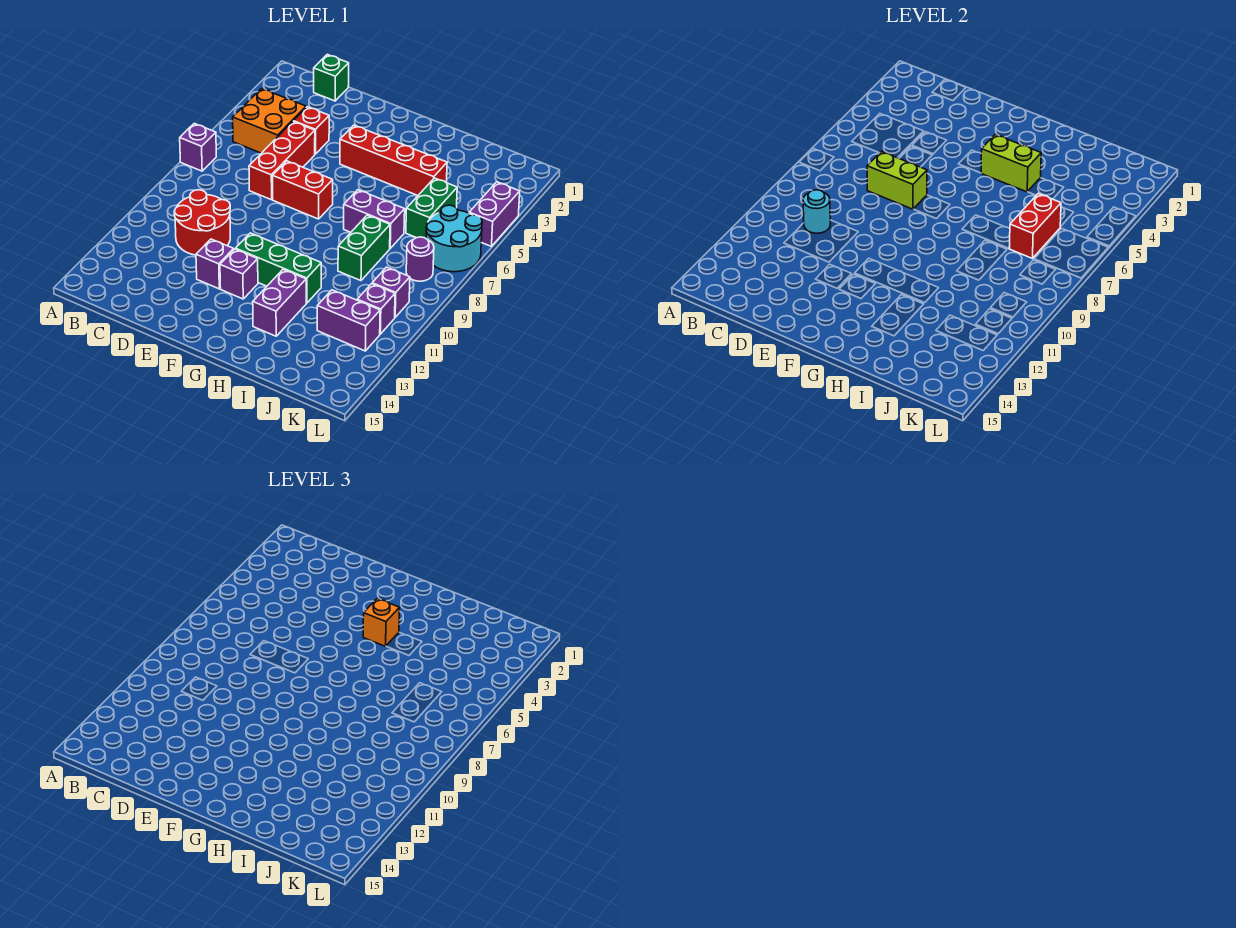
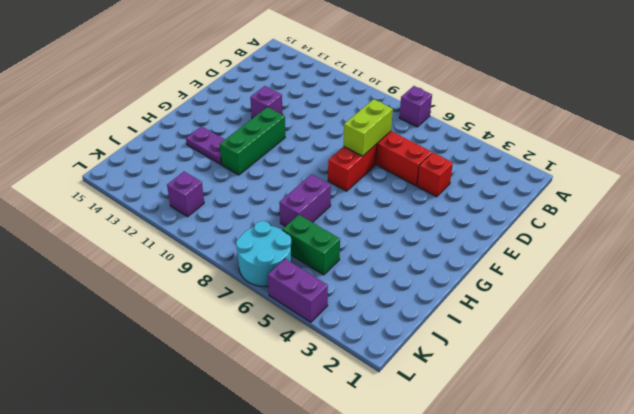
purple 1x2 plate [186,126,225,164] -> purple 1x2 brick [253,269,306,336]
none -> orange 2x2 brick [233,89,306,153]
none -> green 1x1 brick [314,55,349,101]
none -> red 2x2 round brick [174,190,230,255]

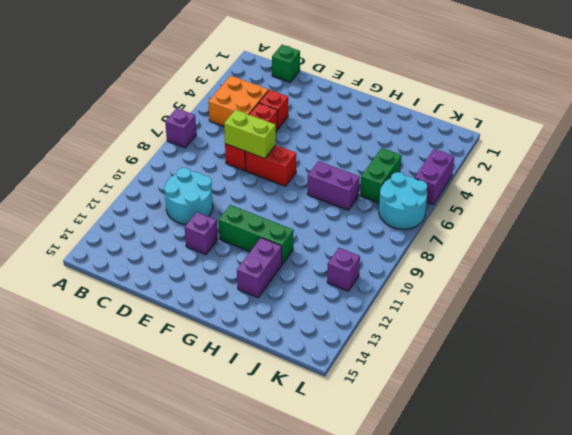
cyan 2x2 round brick [164,168,213,224] -> red 2x2 round brick [174,190,230,255]
none -> red 1x4 brick [340,125,447,195]
none -> purple 1x1 brick [220,249,258,299]
none -> green 1x2 brick [338,215,390,281]

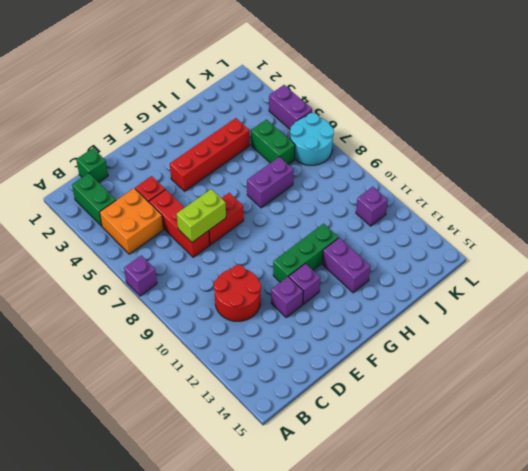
green 1x2 brick [72,173,116,226] -> green 1x2 brick moved to [338,215,390,281]
none -> purple 1x2 brick [317,290,380,351]
none -> purple 1x1 round brick [406,237,434,281]
none -> purple 1x1 brick [372,267,410,317]

